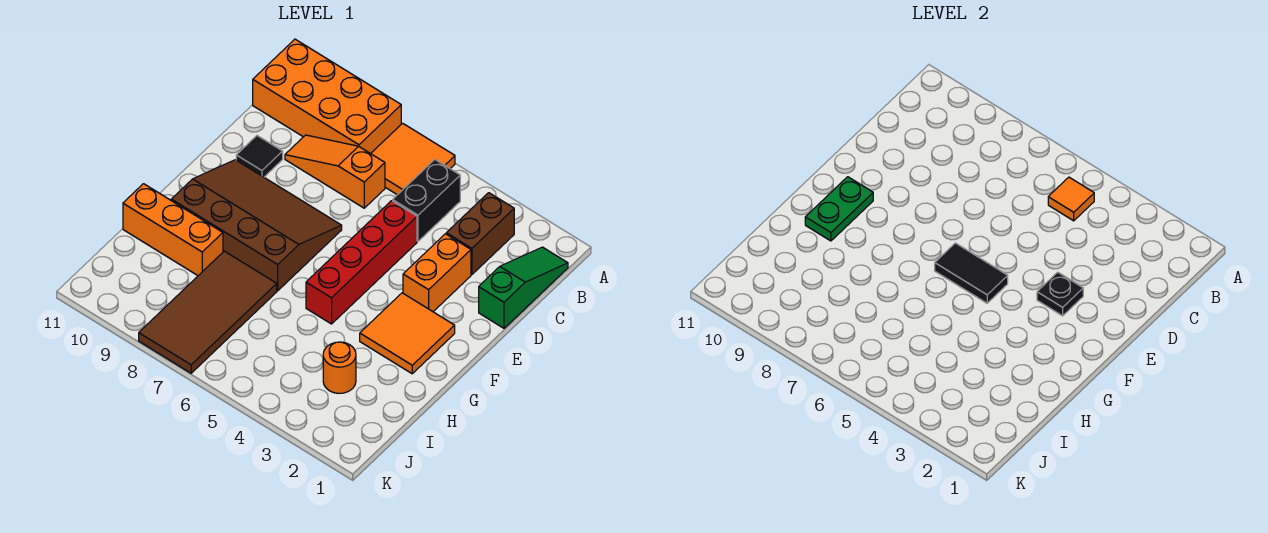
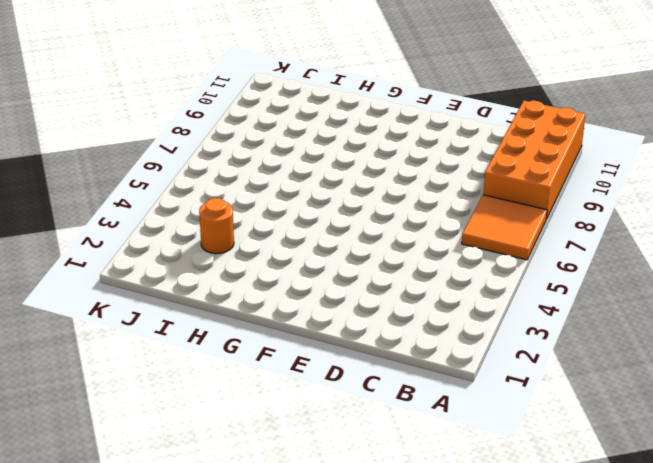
none -> green 1x3 slope [479,247,568,328]
none -> brown 1x2 brick [446,193,514,275]
none -> black 1x2 brick [393,160,460,241]

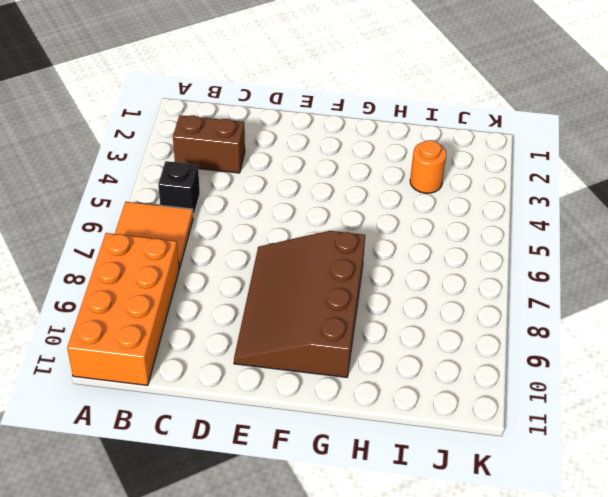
black 1x1 brick [158,161,200,217] -> black 1x2 brick [393,160,460,241]
none -> green 1x3 slope [479,247,568,328]
none -> orange 1x3 slope [285,135,385,208]
none -> orange 1x2 brick [403,234,471,312]

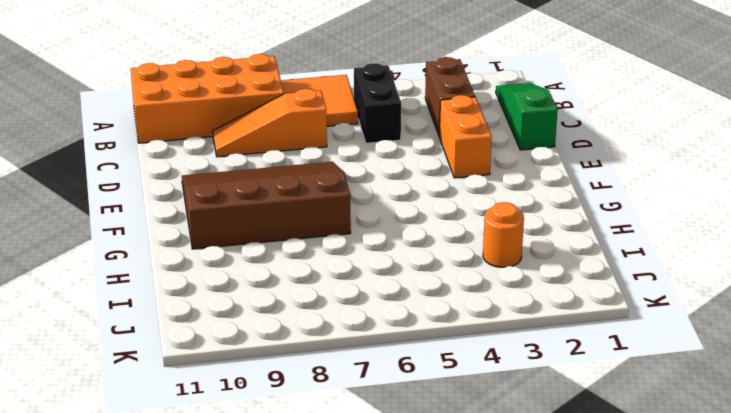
none -> red 1x4 brick [306,201,417,324]
none -> black 1x1 tile [236,136,283,177]
none -> orange 2x2 tile [360,293,455,374]

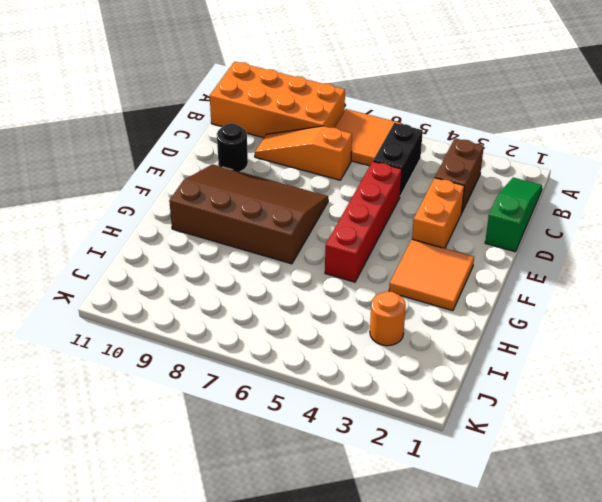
black 1x1 round brick [217,123,248,172] -> black 1x1 tile [236,136,283,177]
none -> brown 2x4 tile [139,251,277,373]
none -> orange 1x3 brick [123,184,223,276]
none -> orange 1x1 tile [1048,177,1094,221]

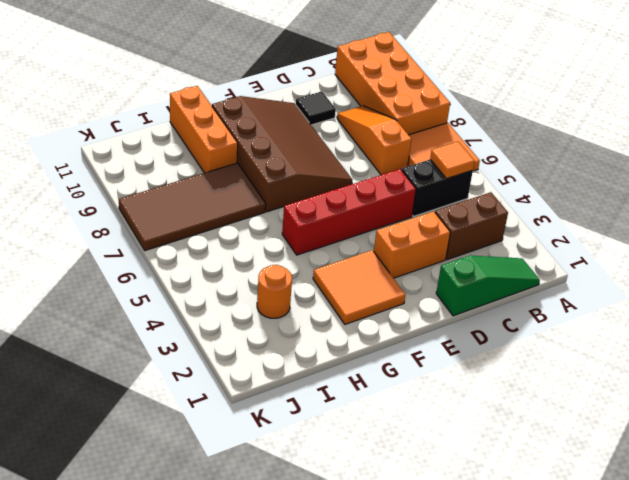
none -> black 1x1 plate [1037,272,1083,316]
none -> black 1x2 tile [935,243,1008,303]
none -> green 1x2 plate [805,177,873,241]

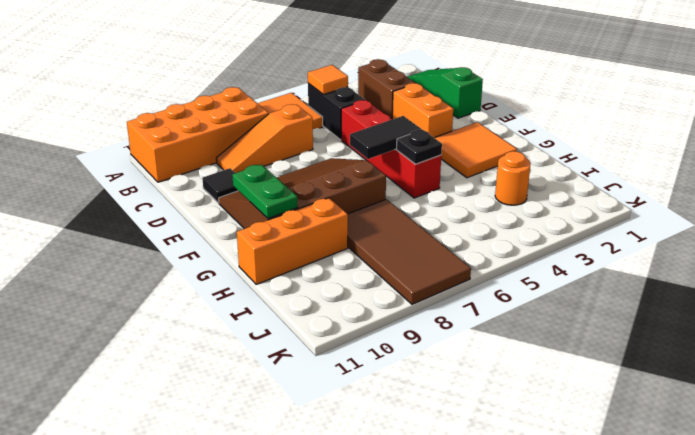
black 1x1 plate [397,130,442,164] -> black 1x1 plate moved to [1037,272,1083,316]

